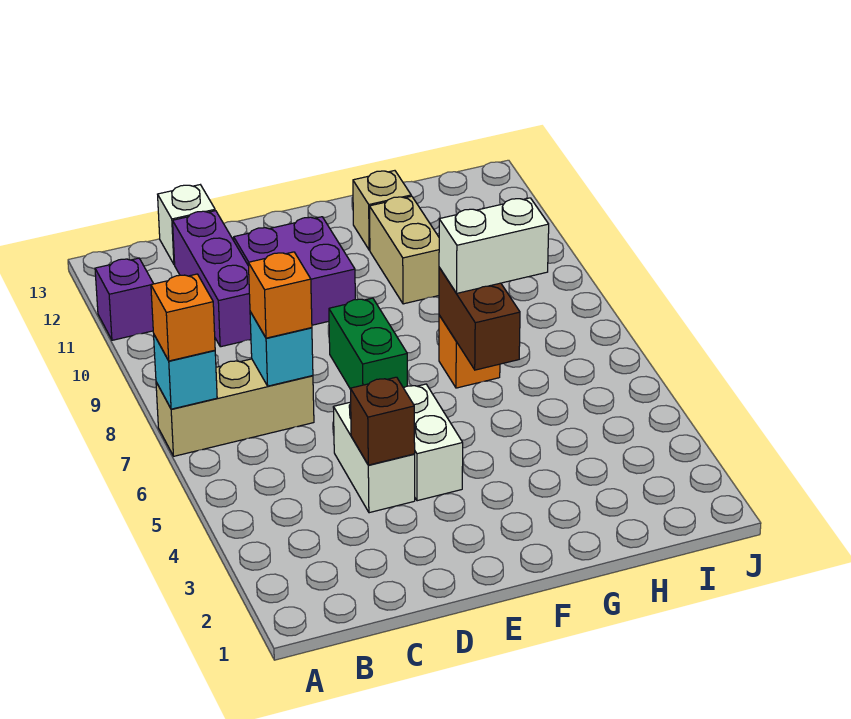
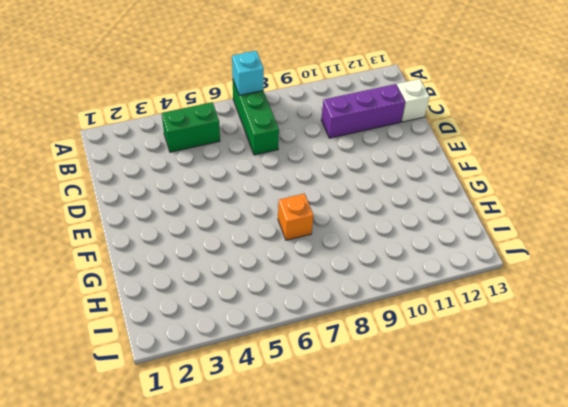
green 1x3 brick [233,81,279,155] -> tan 1x3 brick [156,359,314,456]
green 1x2 brick [162,102,220,152] -> green 1x2 brick moved to [329,298,407,389]
none -> purple 1x1 brick [95,258,153,340]
none -> white 1x2 brick [333,402,415,513]
none -> purple 2x2 brick [234,217,355,325]

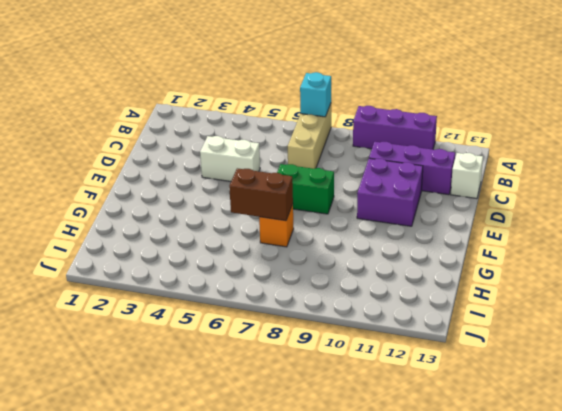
purple 1x3 brick [353,106,437,149] -> purple 1x1 brick [95,258,153,340]
none -> white 1x2 brick [404,384,463,501]
none -> tan 1x2 brick [369,196,439,304]
none -> tan 1x1 brick [353,171,411,250]

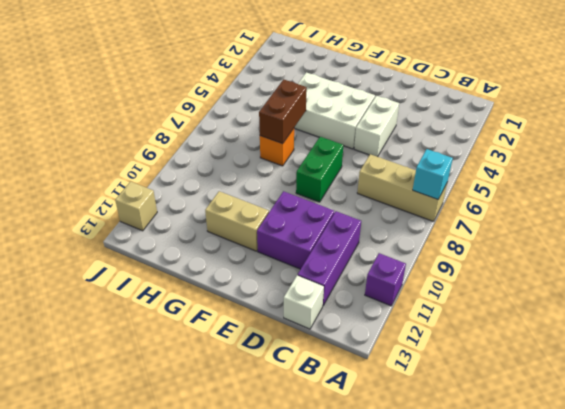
white 2x3 brick [294,72,375,149] -> white 1x2 brick [404,384,463,501]
tan 1x2 brick [205,191,269,251] -> tan 1x2 brick turned to [369,196,439,304]
tan 1x1 brick [115,182,157,231] -> tan 1x1 brick moved to [353,171,411,250]
none -> cyan 1x1 brick [250,312,313,386]
none -> brown 1x1 brick [350,377,415,465]
none -> orange 1x1 brick [151,274,215,361]

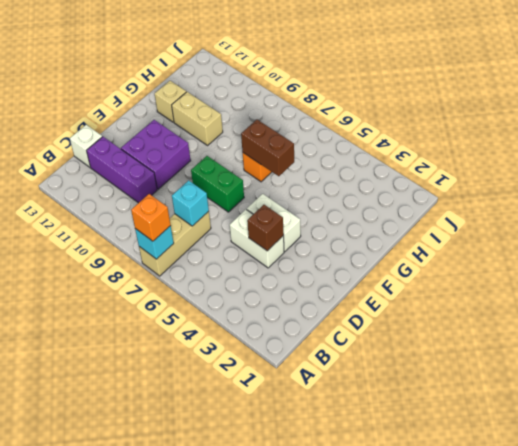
none -> purple 1x1 brick [95,258,153,340]
none -> orange 1x1 brick [248,252,312,338]
none -> white 1x2 brick [439,198,549,293]

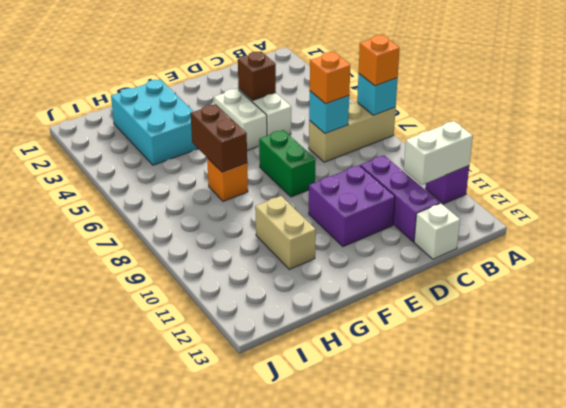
white 1x2 brick [404,121,473,185] -> white 1x2 brick moved to [439,198,549,293]
cyan 2x3 brick [111,80,198,165] -> none
none -> tan 1x1 brick [353,171,411,250]

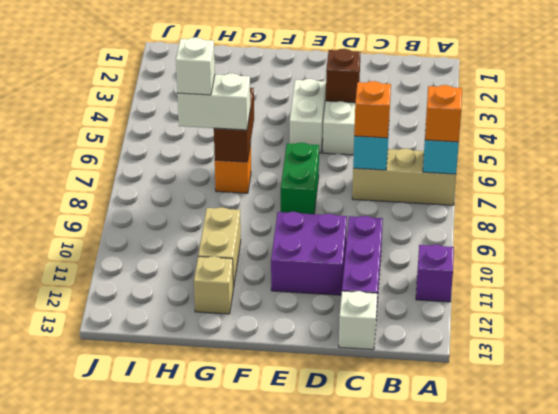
white 1x1 brick [176,37,215,95] -> none

